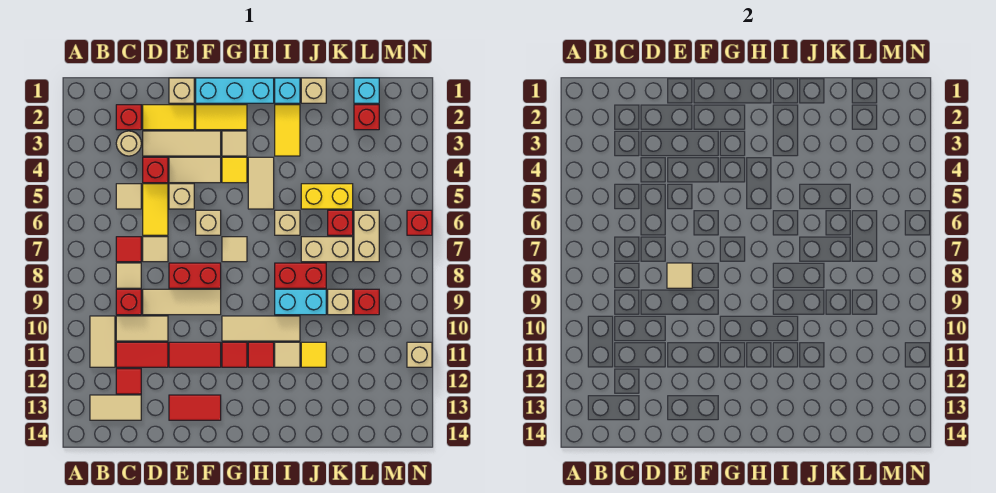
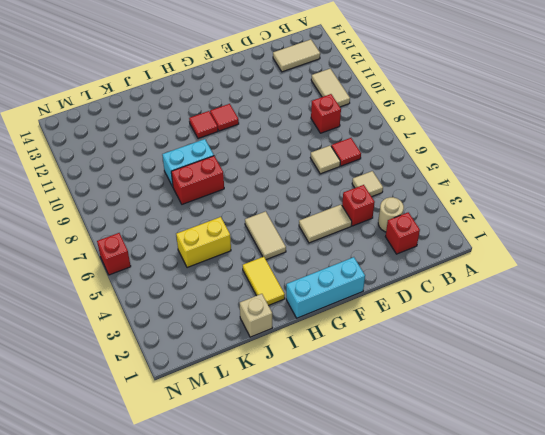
none -> tan 1x1 tile [116,263,141,288]
none -> tan 1x2 tile [116,316,168,341]
none -> red 1x2 tile [116,342,168,367]
none -> red 1x1 tile [116,369,141,394]

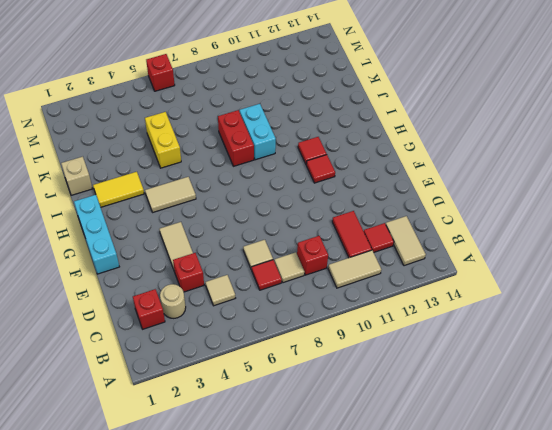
none -> tan 1x2 tile [116,316,168,341]
none -> yellow 1x2 tile [143,105,194,130]
none -> tan 1x3 tile [143,131,221,156]
none -> yellow 1x2 tile [143,184,168,235]

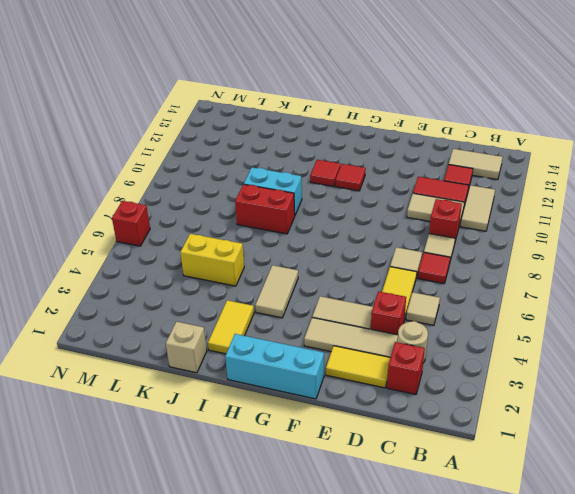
none -> tan 1x3 tile [143,289,221,315]
none -> tan 1x1 brick [169,78,194,103]
none -> tan 1x1 brick [169,184,194,209]
none -> red 1x2 brick [169,263,221,288]

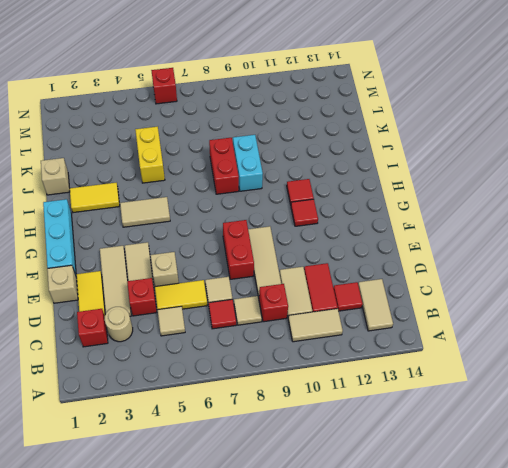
none -> red 1x2 tile [169,342,221,367]
none -> red 1x2 tile [169,395,221,420]
none -> yellow 1x2 tile [196,105,247,130]
none -> tan 1x1 brick [196,210,221,235]

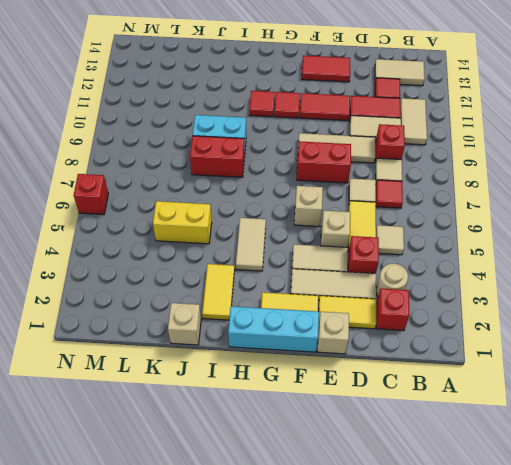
none -> tan 1x1 tile [222,131,247,156]
none -> yellow 1x1 tile [222,157,247,183]
none -> tan 1x1 tile [222,237,247,262]
none -> tan 1x3 tile [222,316,300,341]

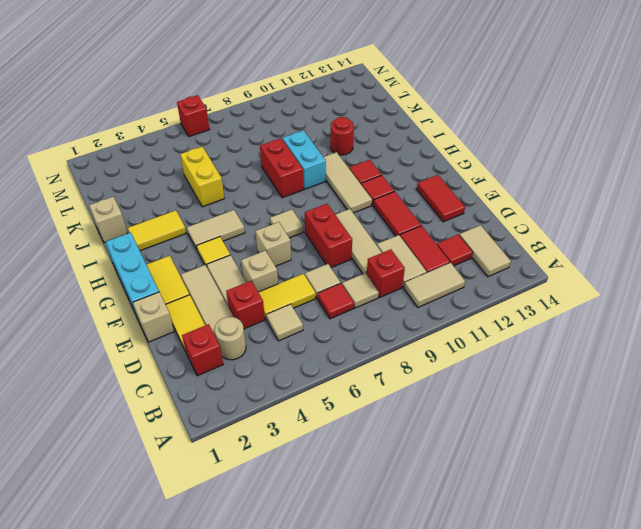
red 1x1 round brick [330,117,354,155] -> yellow 1x1 tile [301,342,326,367]
none -> tan 1x1 tile [222,131,247,156]
none -> cyan 1x1 brick [275,78,300,103]
none -> tan 1x1 brick [275,210,300,235]
none -> tan 1x1 tile [275,342,300,367]

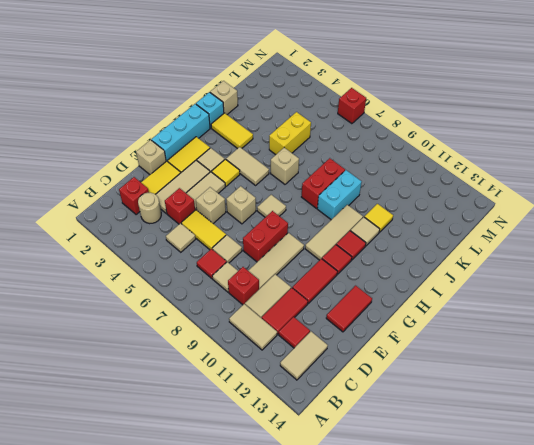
none -> tan 1x2 brick [301,237,353,262]
none -> red 1x1 brick [328,210,353,235]
none -> tan 1x1 brick [328,289,353,315]
none -> cyan 1x1 brick [354,78,379,103]

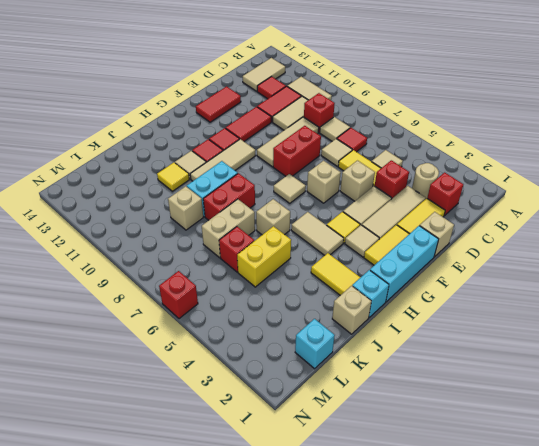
none -> red 1x1 brick [354,105,379,130]
none -> tan 1x2 brick [354,210,379,262]
none -> red 1x1 brick [354,289,379,315]
none -> tan 1x1 brick [407,342,432,367]

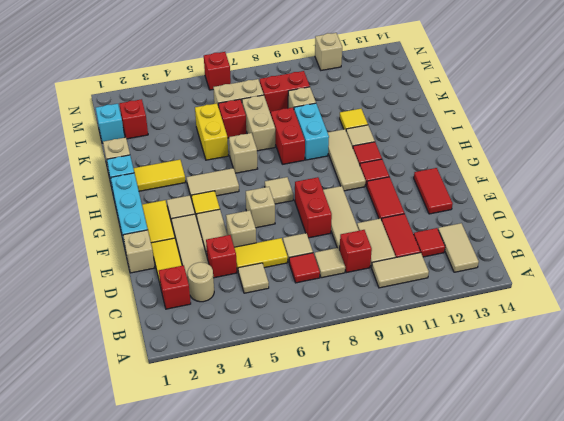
red 1x2 brick [260,71,310,113] -> red 1x1 brick [354,289,379,315]
none -> tan 1x1 tile [667,263,692,288]

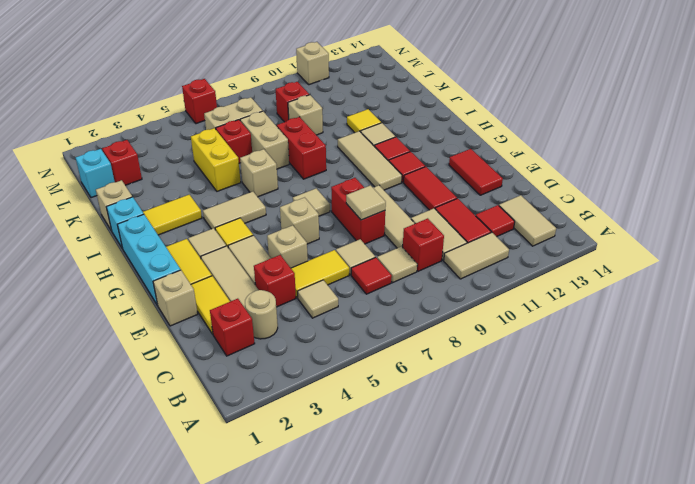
none -> cyan 1x2 brick [275,289,326,315]

